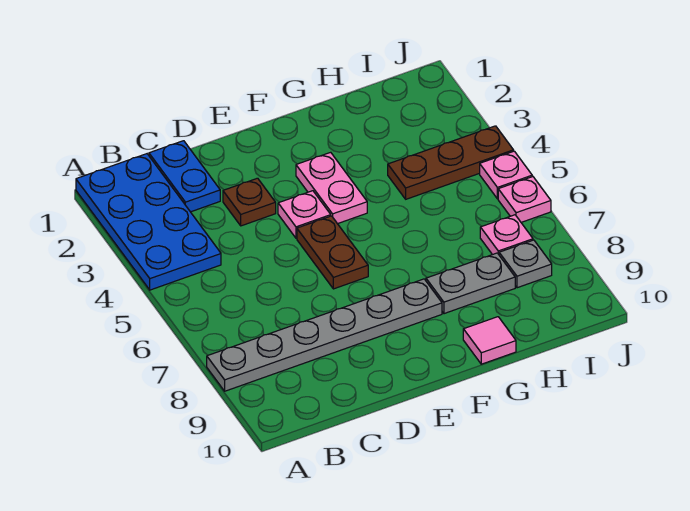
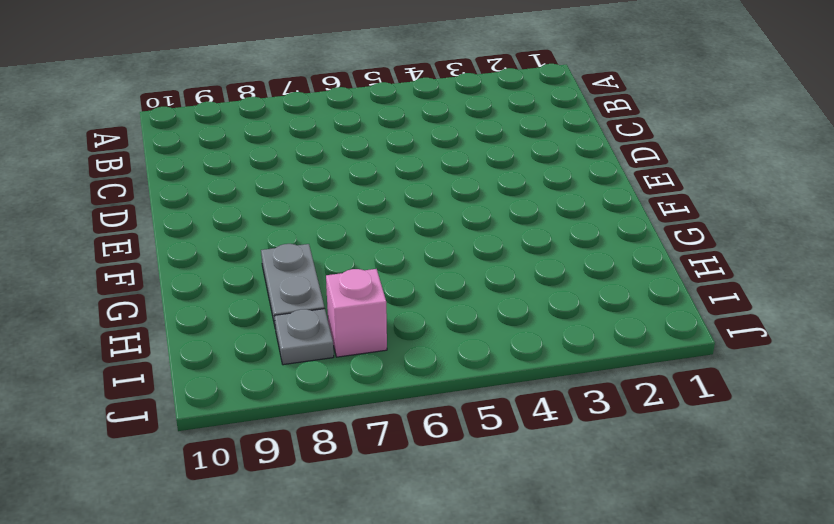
pink 1x1 brick [326,269,387,357] -> pink 1x1 plate [480,215,533,255]
none -> blue 2x4 plate [76,154,221,290]
none -> grey 1x6 plate [207,279,442,391]
none -> blue 1x2 plate [149,141,220,212]

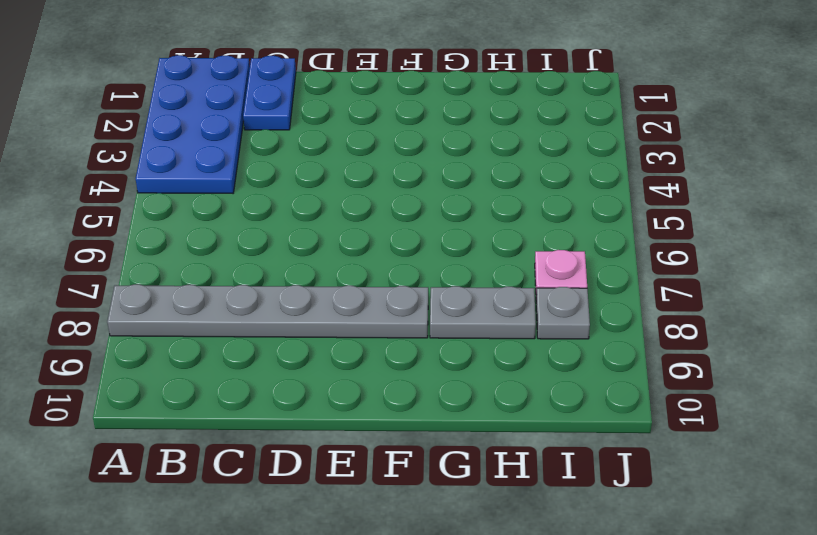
none -> brown 1x1 plate [223,178,276,226]
none -> pink 1x1 plate [278,191,331,238]
none -> brown 1x2 plate [297,216,368,289]

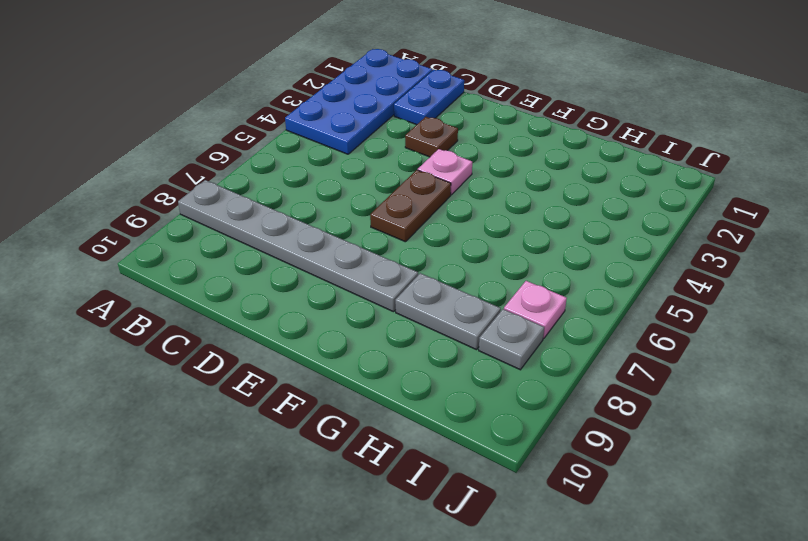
none -> pink 1x2 plate [296,152,367,224]
none -> pink 1x1 tile [463,317,516,364]
none -> brown 1x3 plate [388,126,514,199]

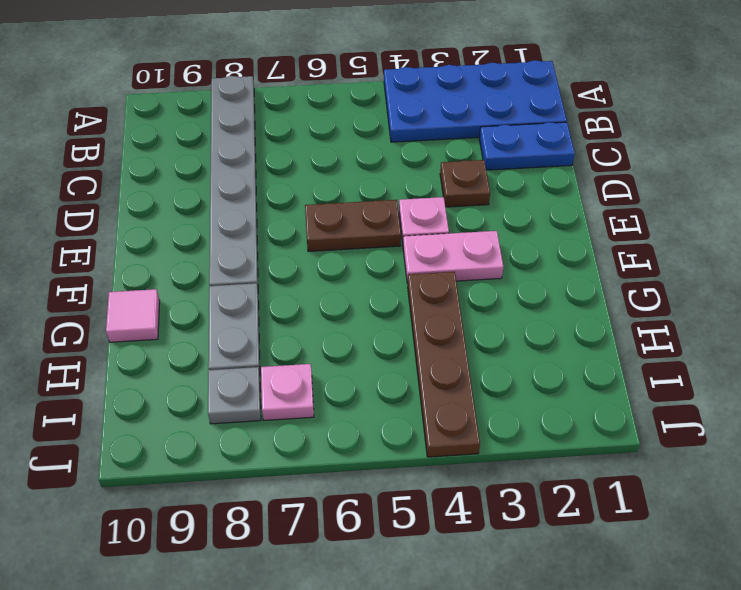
brown 1x4 plate [408,272,480,457] -> brown 1x3 plate [388,126,514,199]
none -> pink 1x1 plate [480,151,532,199]
none -> pink 1x1 plate [498,176,551,222]

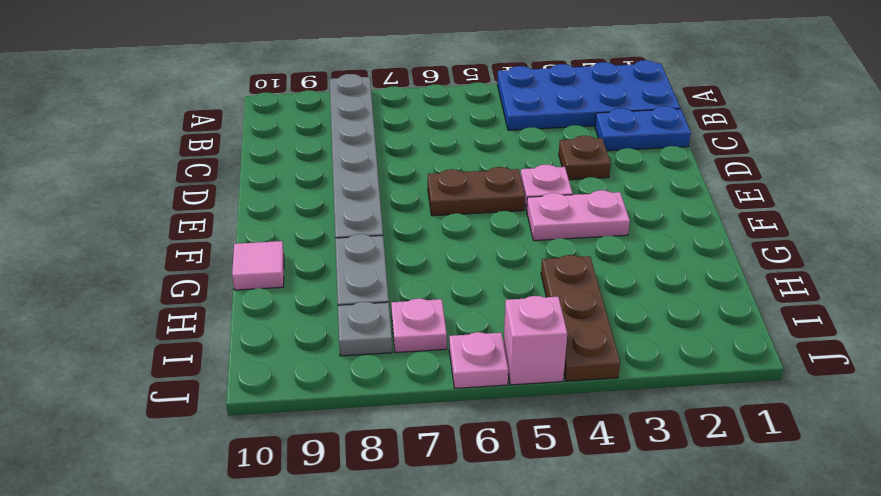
pink 1x1 brick [504,296,567,385] -> pink 1x1 plate [480,151,532,199]

